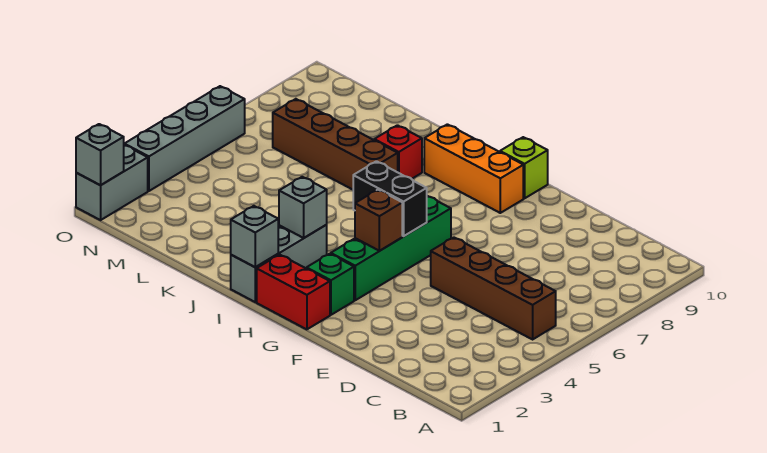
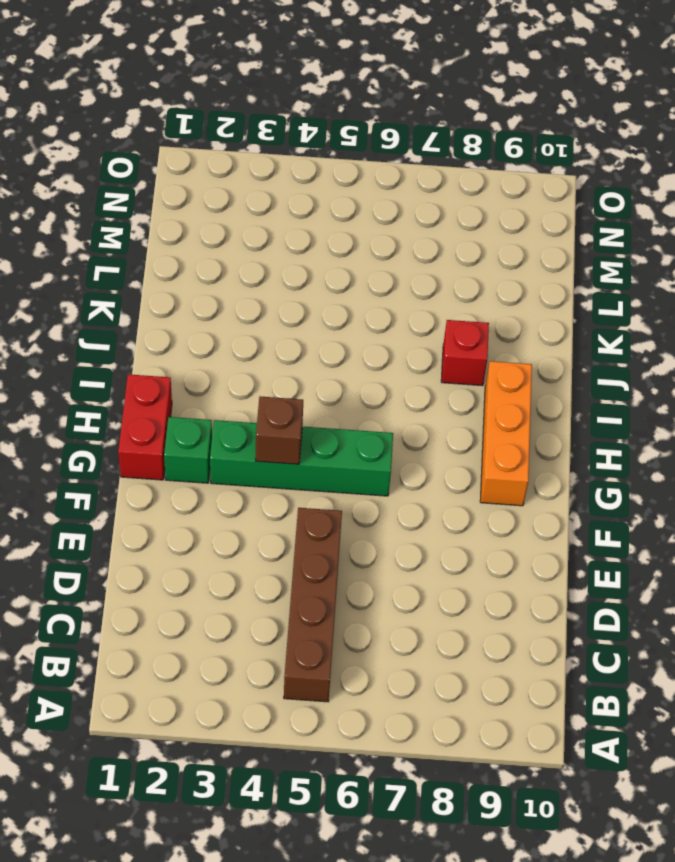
none -> lime 1x1 brick [500,137,548,198]
none -> grey 1x3 brick [231,225,327,302]
none -> brown 1x4 brick [273,99,398,190]

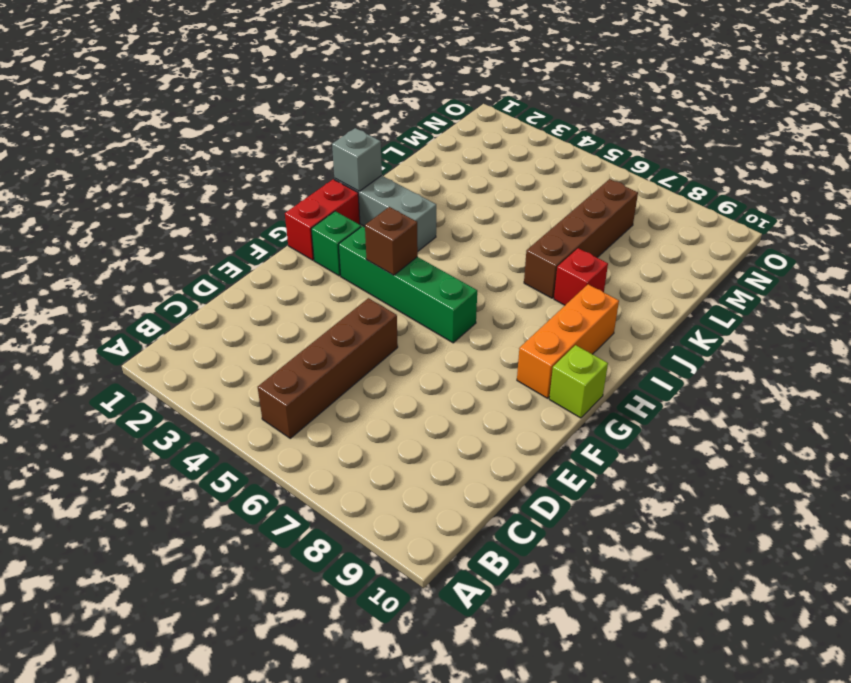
none -> grey 1x2 brick [76,145,148,220]
none -> grey 1x4 brick [124,86,245,191]
none -> black 1x2 brick [353,161,427,236]

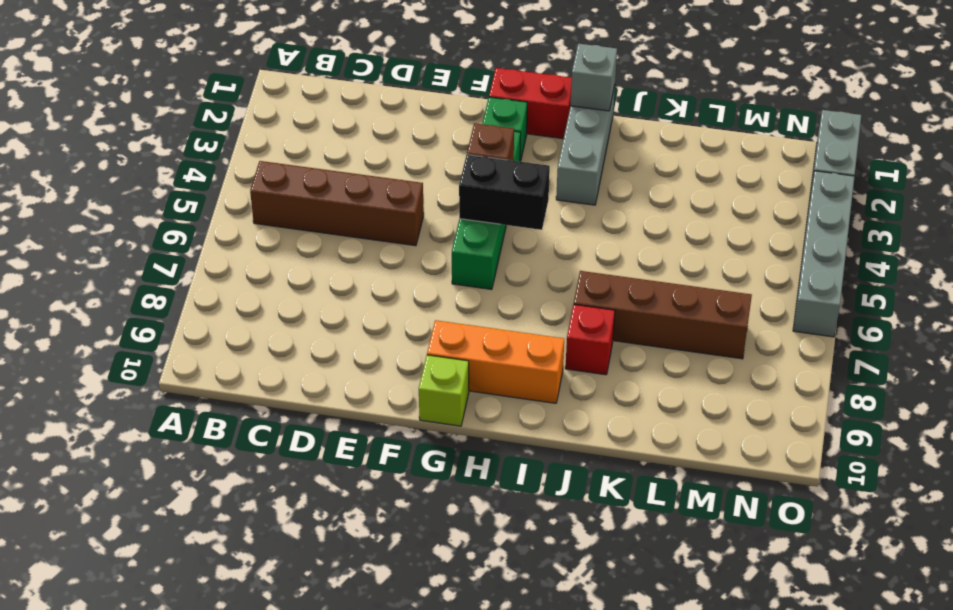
none -> grey 1x1 brick [279,177,327,238]
none -> grey 1x1 brick [76,124,124,185]

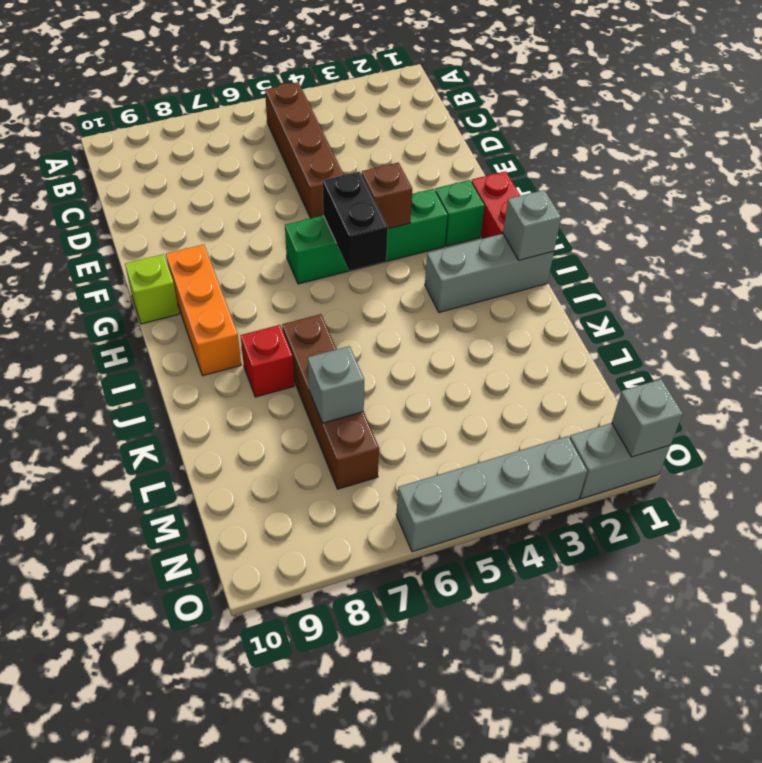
grey 1x1 brick [308,346,364,423] -> grey 1x1 brick moved to [279,177,327,238]

